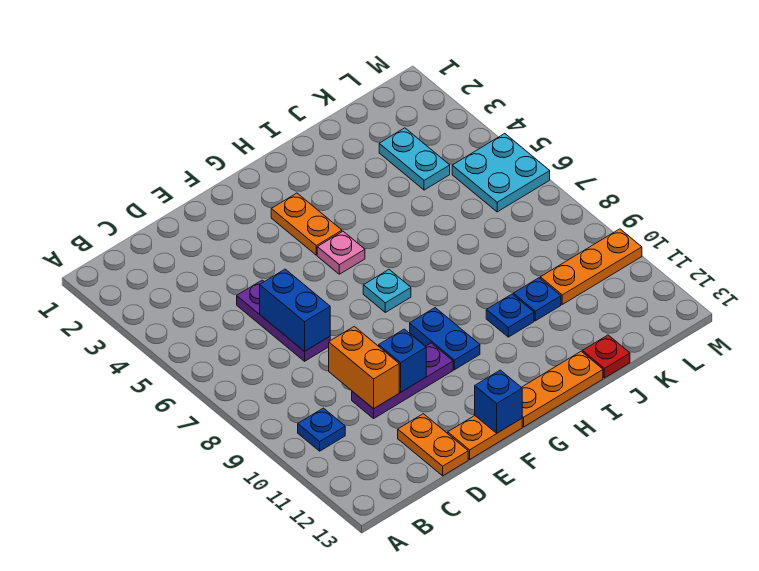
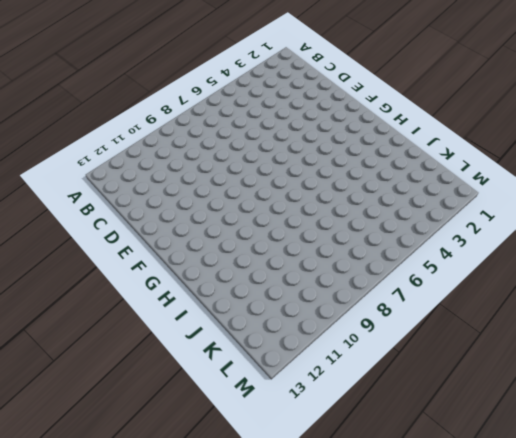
none -> blue 1x1 plate [298,408,345,451]
none -> purple 1x3 plate [237,280,330,361]
none -> purple 1x3 plate [352,343,453,418]

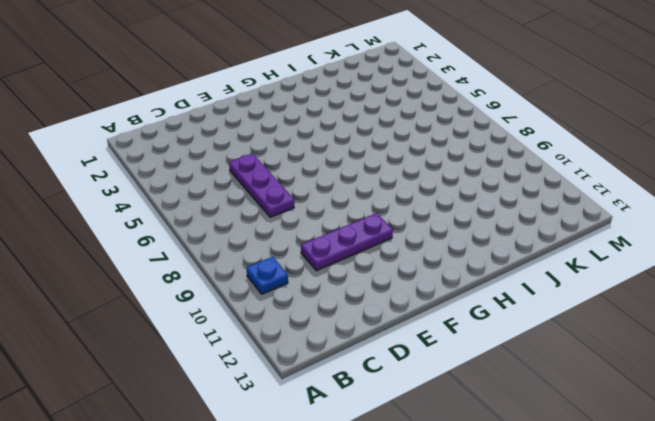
none -> orange 1x2 plate [398,414,468,476]
none -> orange 1x2 plate [448,416,522,459]
none -> orange 1x2 plate [271,193,342,255]

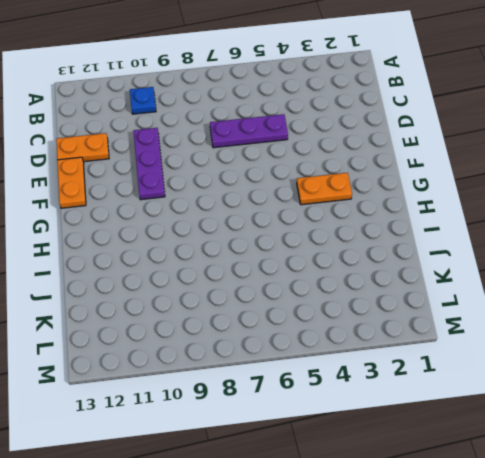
none -> pink 1x1 plate [317,231,365,274]
none -> cyan 1x1 plate [363,270,411,312]
none -> blue 1x2 plate [410,308,480,370]

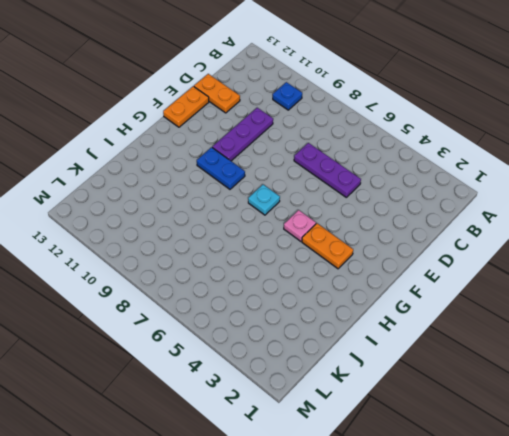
none -> orange 1x3 plate [521,351,603,427]
none -> blue 1x1 plate [486,294,534,337]
none -> blue 1x1 plate [513,278,561,321]

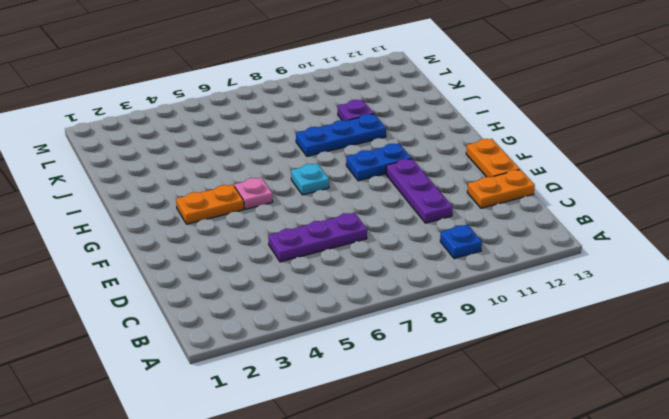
blue 1x3 plate [296,114,386,156] -> blue 1x1 plate [486,294,534,337]
purple 1x1 plate [338,100,374,121] -> blue 1x1 plate [513,278,561,321]
none -> orange 1x3 plate [521,351,603,427]
none -> red 1x1 plate [582,335,630,378]
none -> cyan 1x2 plate [379,128,450,190]

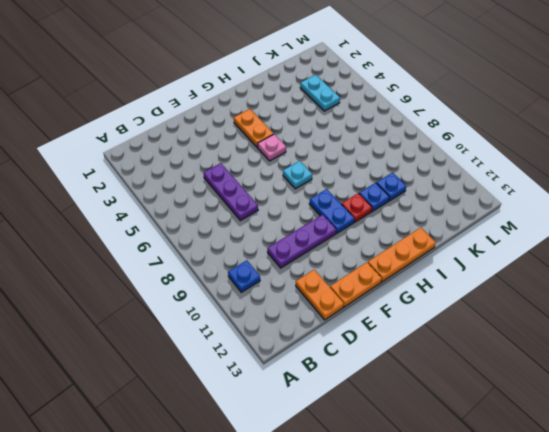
red 1x1 plate [342,193,372,222] -> red 1x1 plate moved to [582,335,630,378]
none -> orange 1x3 plate [540,229,642,304]
none -> cyan 2x2 plate [452,134,550,212]
none -> blue 1x2 brick [260,269,330,352]

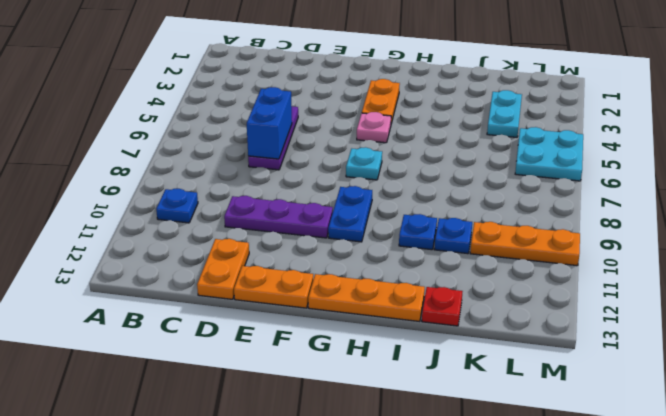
none -> orange 1x2 brick [329,326,399,409]
none -> blue 1x1 brick [379,329,426,392]
none -> blue 1x1 brick [475,370,522,433]

